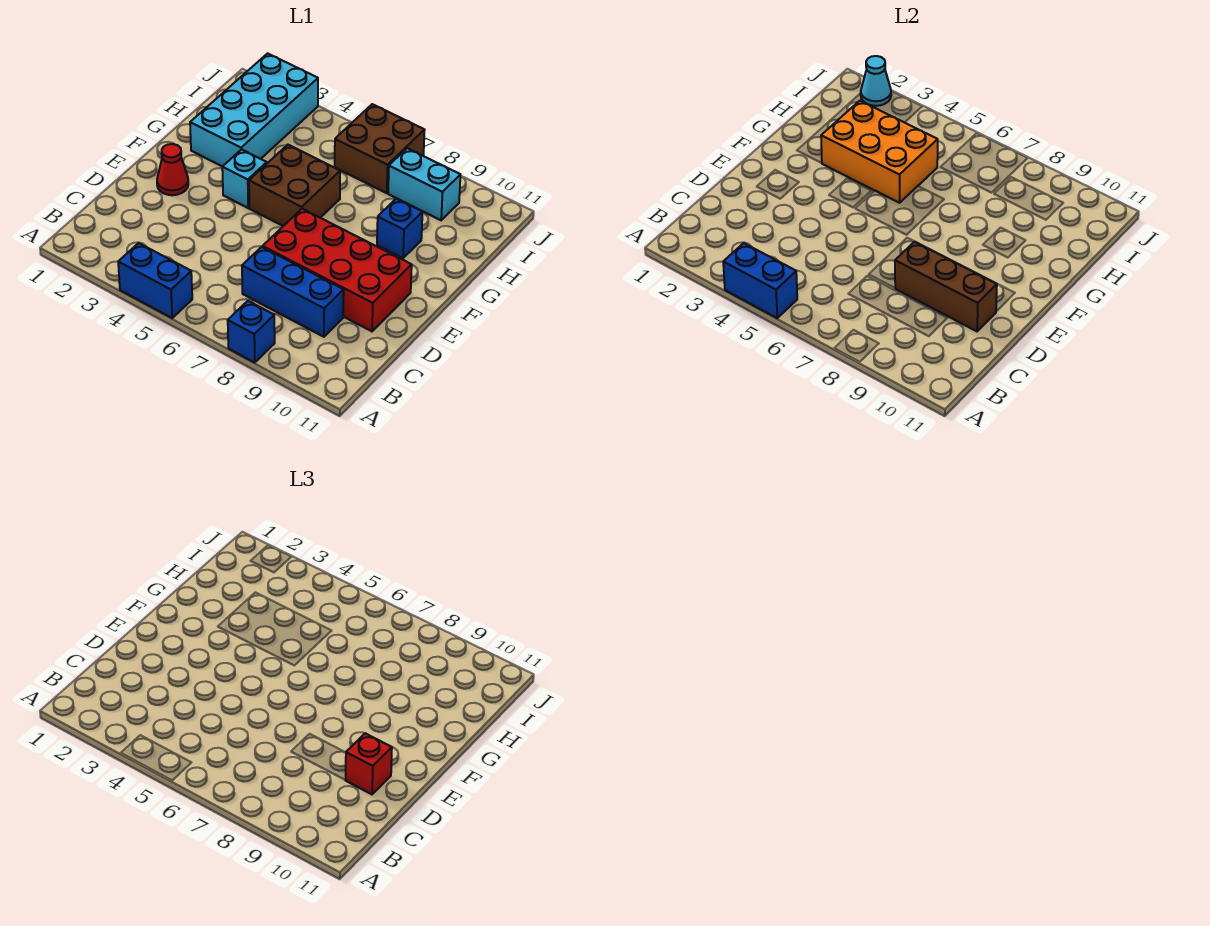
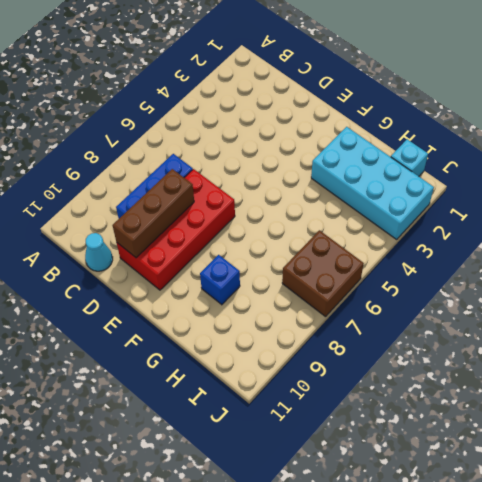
cyan 1x1 cone [85,233,113,271] -> cyan 1x1 cone moved to [861,56,891,106]
cyan 1x1 brick [391,139,428,176] -> cyan 1x1 brick moved to [222,149,267,208]
none -> blue 1x2 brick [118,243,192,318]
none -> blue 1x1 brick [228,301,275,362]
none -> red 1x1 cone [157,144,188,195]

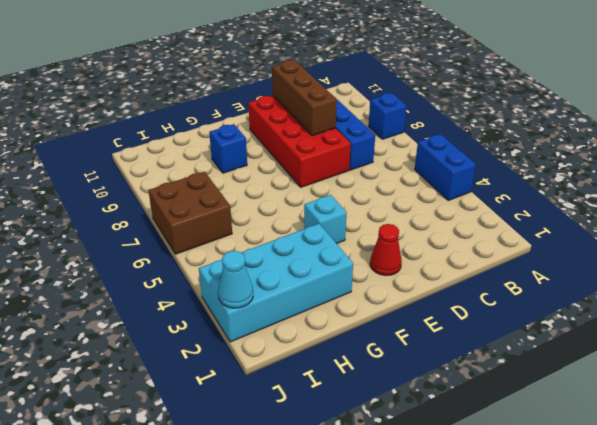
none -> brown 2x2 brick [249,145,340,226]
none -> cyan 1x2 brick [388,148,460,220]
none -> blue 1x2 brick [723,243,797,318]

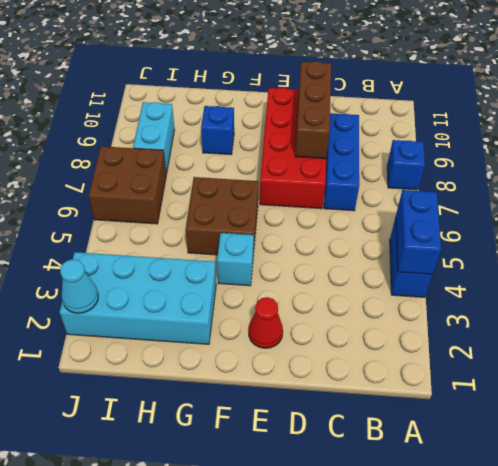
none -> orange 2x3 brick [821,101,938,203]
none -> red 1x1 brick [346,733,392,794]

